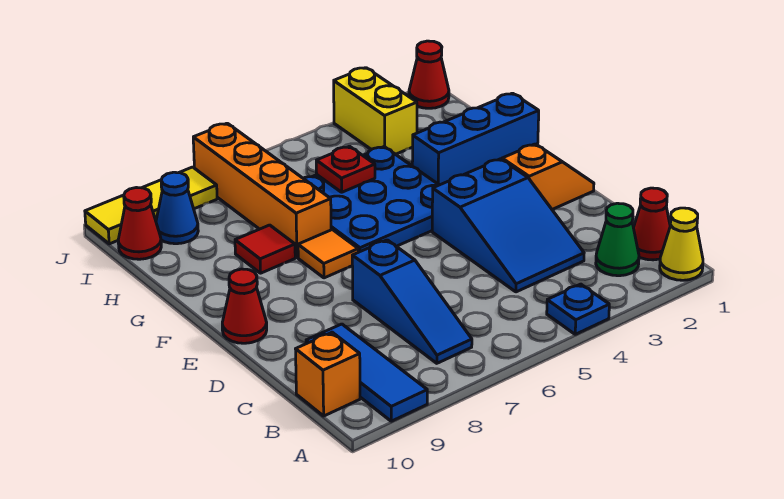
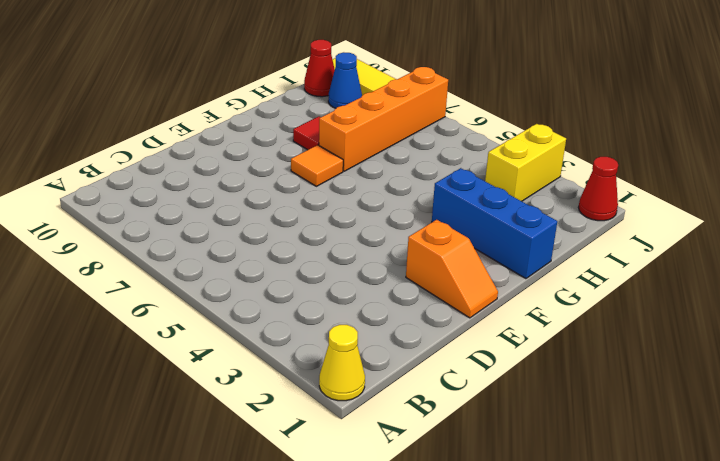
none -> blue 1x1 plate [547,284,609,334]
none -> blue 1x3 tile [306,324,427,421]
none -> red 1x1 cone [633,188,670,260]

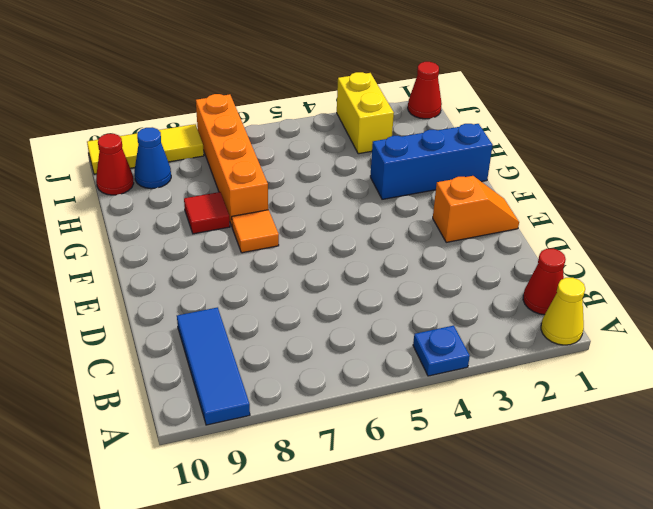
none -> green 1x1 cone [596,203,639,276]
none -> blue 1x3 slope [352,240,472,363]
none -> orange 1x1 brick [296,332,360,416]

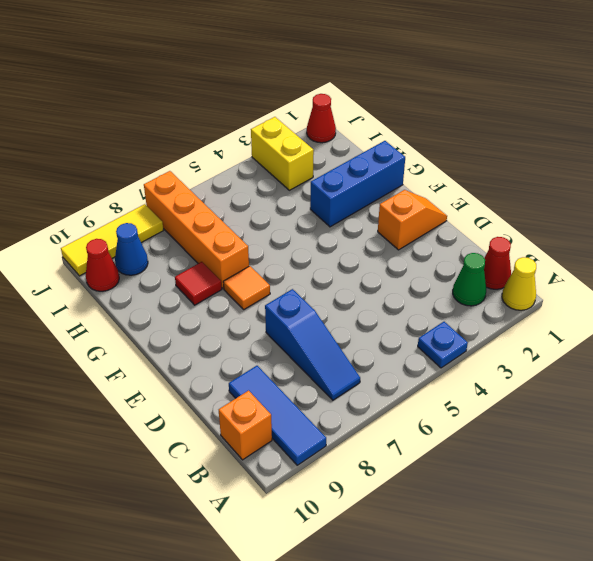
none -> blue 2x3 slope [432,159,584,292]
none -> red 1x1 cone [222,269,267,343]
none -> blue 3x3 plate [303,147,439,252]

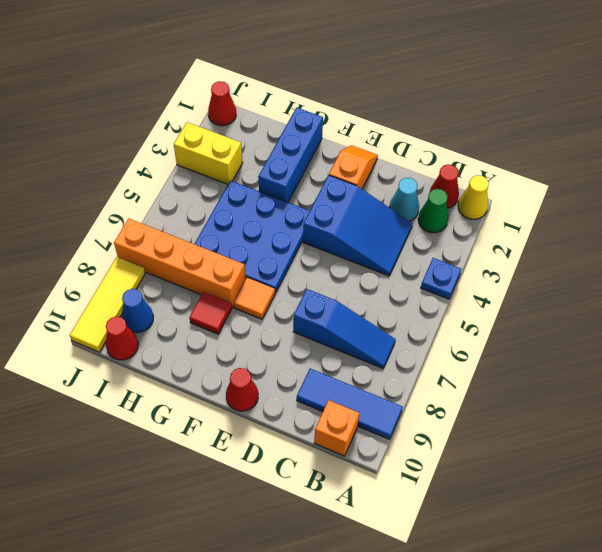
cyan 1x1 cone [389,178,419,221] -> none
none -> red 1x1 plate [316,146,375,192]

